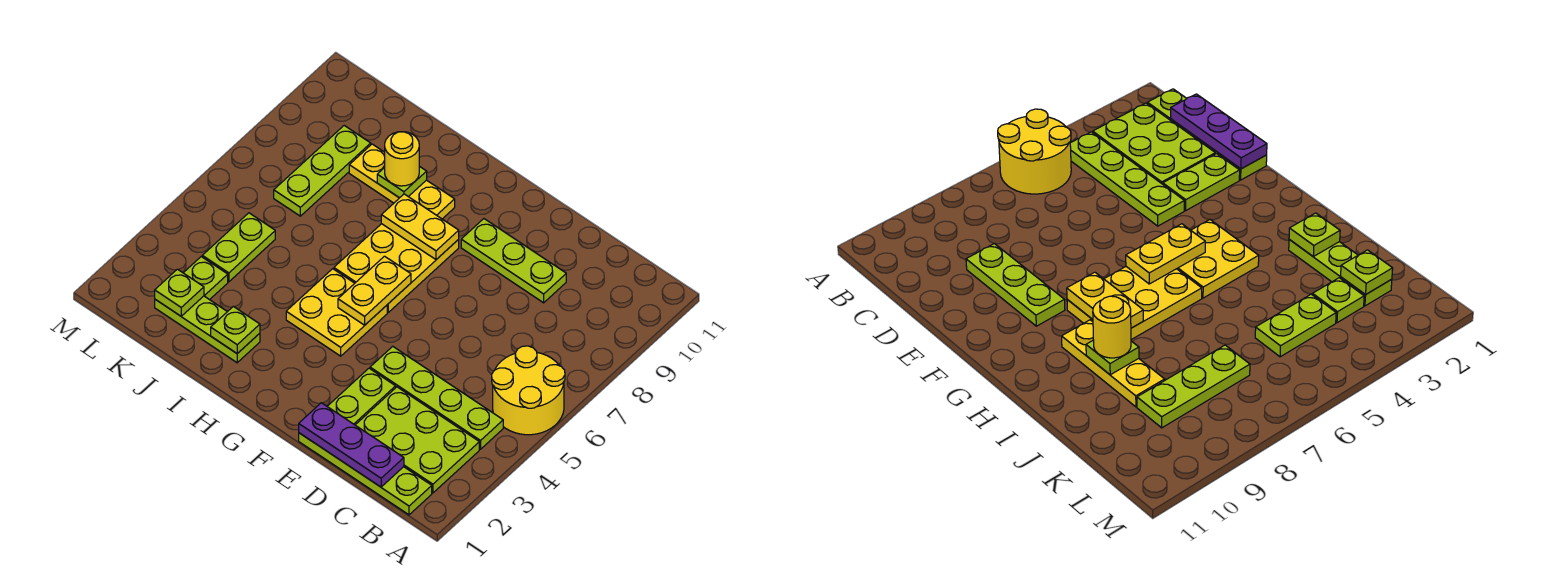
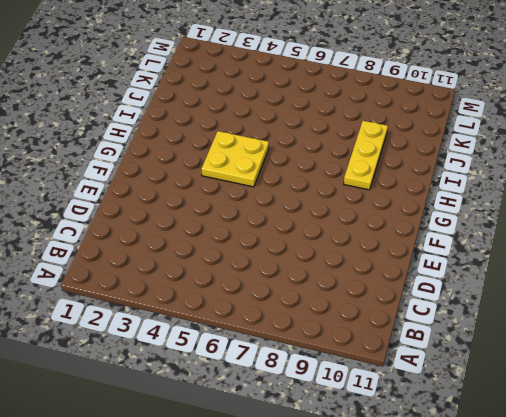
none -> yellow 2x2 round brick [492,346,565,435]
none -> lime 1x4 plate [299,433,432,515]
none -> lime 2x3 plate [356,387,479,493]

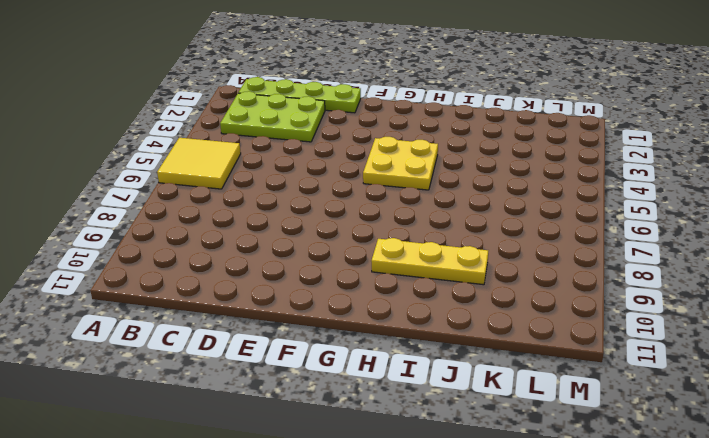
yellow 2x2 tile [157,138,241,189] -> yellow 2x2 round brick [492,346,565,435]
none -> lime 1x4 plate [370,346,503,449]
none -> lime 1x3 plate [461,219,566,303]
none -> lime 1x2 plate [327,368,396,425]

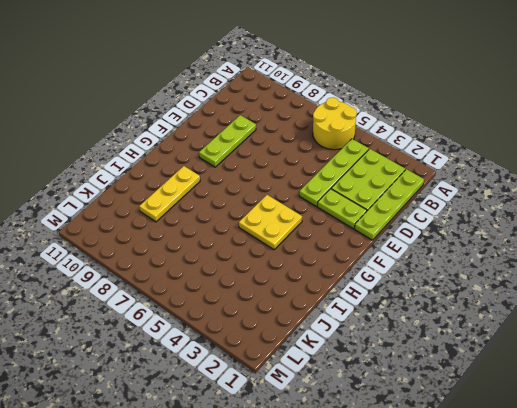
none -> yellow 2x3 plate [334,224,459,312]
none -> lime 1x3 plate [155,296,260,363]
none -> lime 1x1 plate [184,257,228,300]

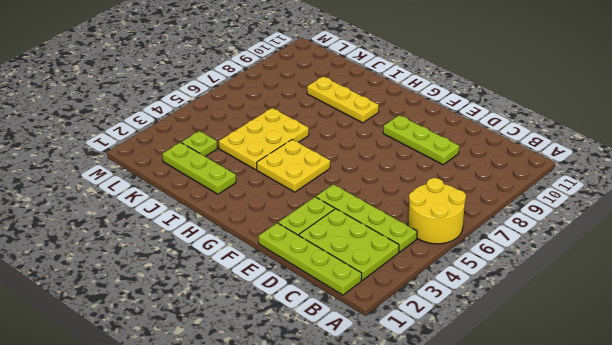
yellow 2x3 plate [219,108,309,170] -> yellow 2x3 plate moved to [334,224,459,312]
none -> lime 1x2 plate [202,213,275,282]
none -> lime 1x3 plate [274,126,371,216]
none -> purple 1x3 plate [299,403,404,487]

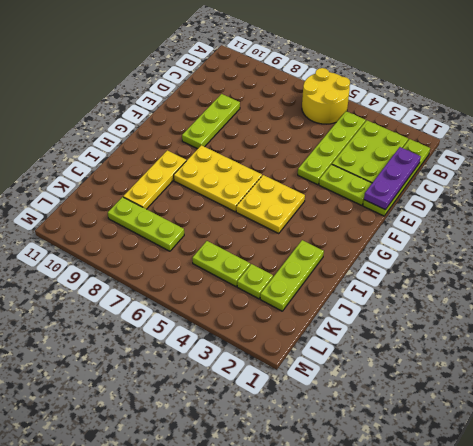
none -> yellow 1x2 plate [338,256,411,325]
none -> yellow 1x2 plate [381,194,459,259]
none -> lime 1x1 plate [211,306,260,354]

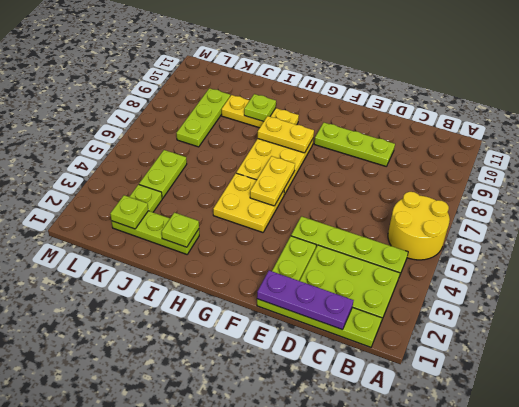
none -> yellow 1x1 round brick [385,132,419,186]

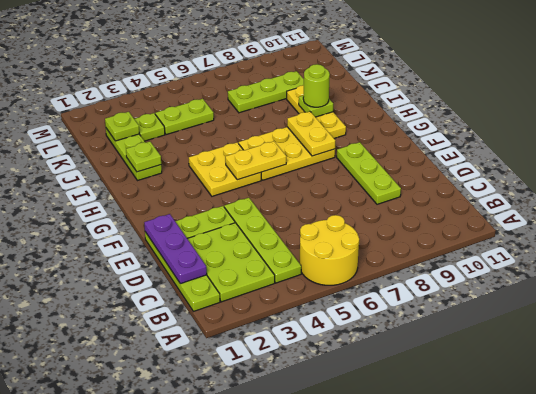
lime 1x1 round brick [303,64,330,107] -> yellow 1x1 round brick [385,132,419,186]

